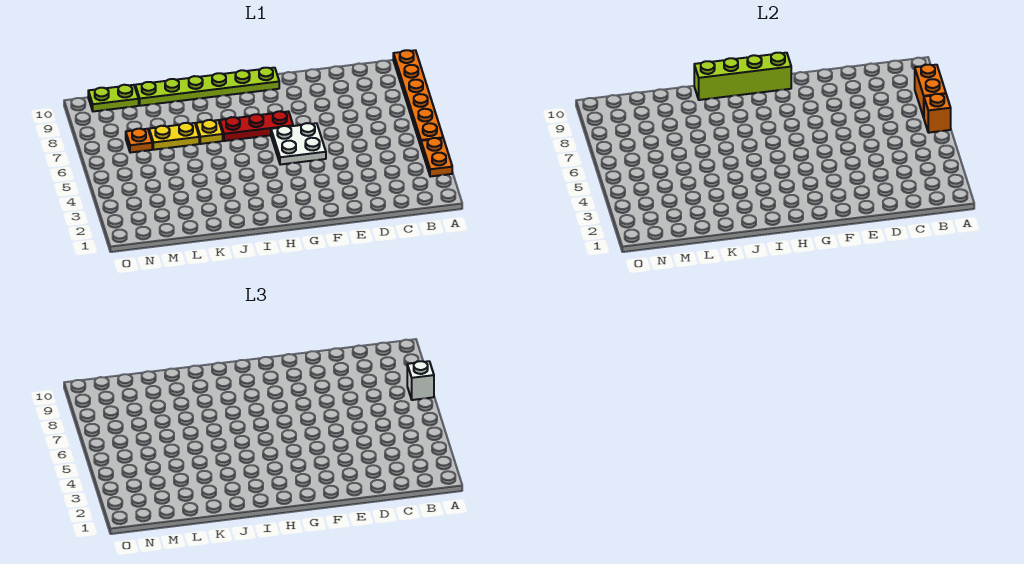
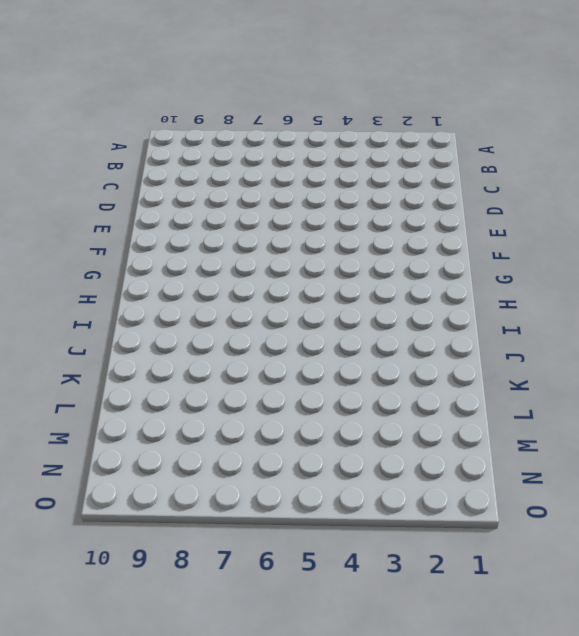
none -> orange 1x2 plate [421,138,452,177]
none -> orange 1x6 plate [393,50,443,146]
none -> white 2x2 plate [271,123,326,165]

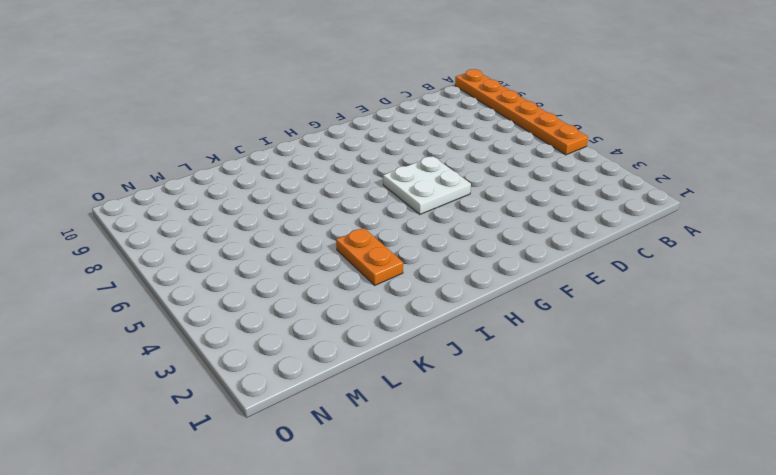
orange 1x2 plate [336,228,403,285] -> orange 1x2 plate moved to [421,138,452,177]
none -> red 1x3 plate [220,111,293,141]
none -> lime 1x6 plate [135,68,279,106]
none -> yellow 1x1 plate [196,120,223,144]

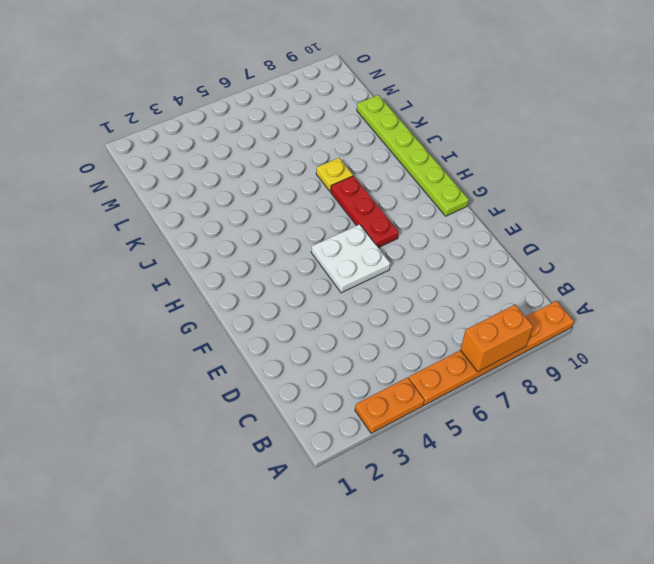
none -> yellow 1x2 plate [149,123,199,150]
none -> orange 1x1 plate [126,129,152,153]
none -> lime 1x2 plate [88,85,139,111]

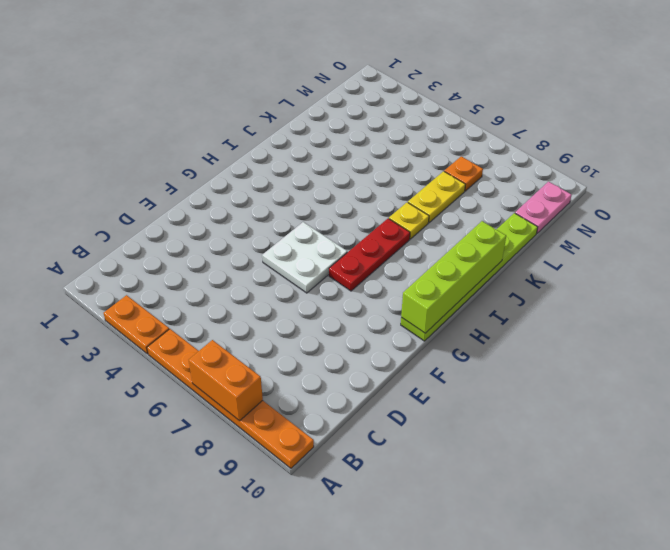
pink 1x2 plate [515,182,572,233] -> lime 1x2 plate [88,85,139,111]
none -> orange 1x1 brick [924,94,951,133]
none -> white 1x1 brick [407,361,434,400]

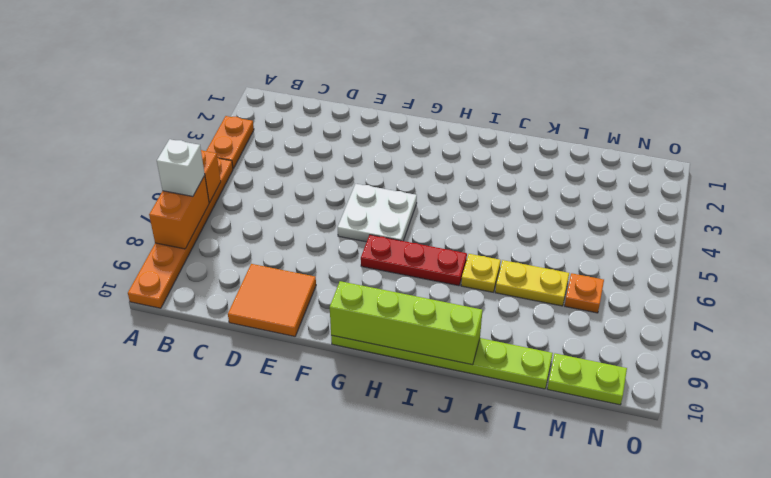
orange 2x2 tile [228,264,316,336] -> none

